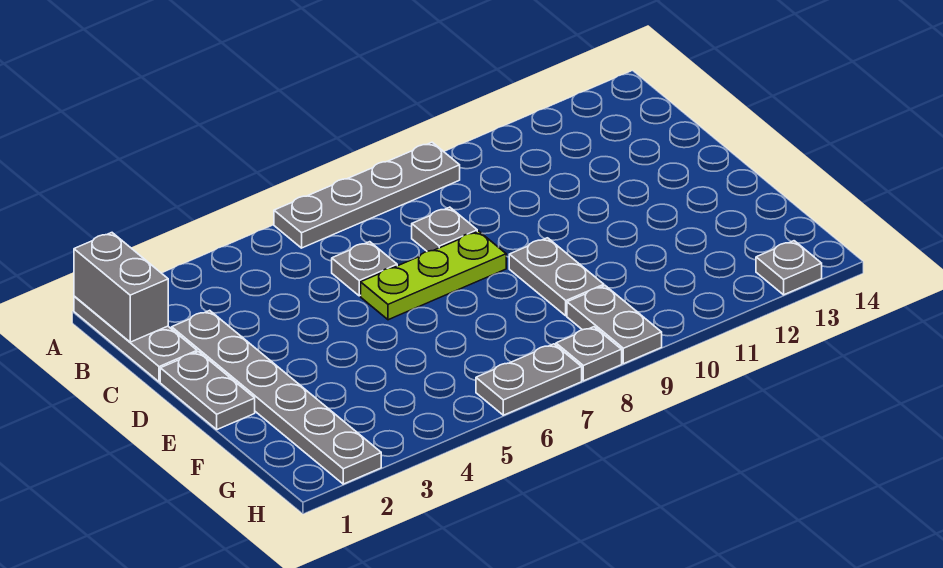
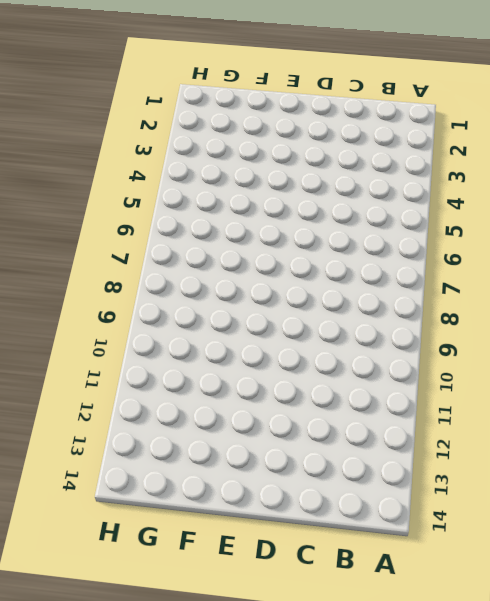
none -> grey 1x3 plate [74,296,197,382]
none -> grey 1x4 plate [274,142,460,248]
none -> grey 1x6 plate [172,310,381,484]

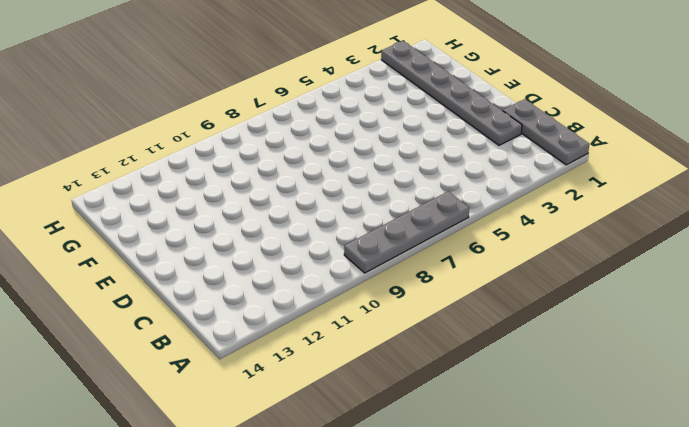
none -> grey 1x1 plate [332,242,397,296]
none -> grey 1x1 plate [412,207,477,251]
none -> grey 1x2 plate [160,352,255,429]

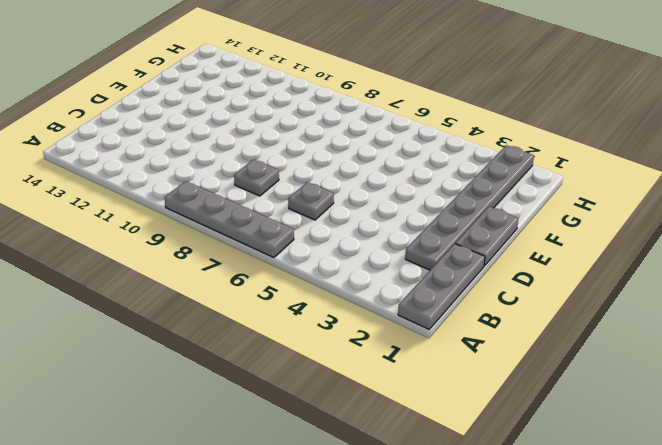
none -> lime 1x3 plate [361,231,506,320]
none -> grey 1x2 plate [509,238,604,316]
none -> grey 1x2 plate [567,286,662,364]

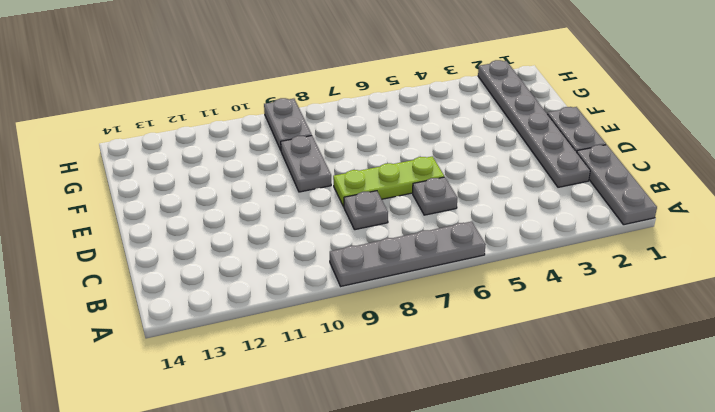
none -> grey 1x2 plate [476,344,582,415]
none -> grey 1x1 plate [556,327,622,381]
none -> grey 1x1 plate [756,241,822,295]

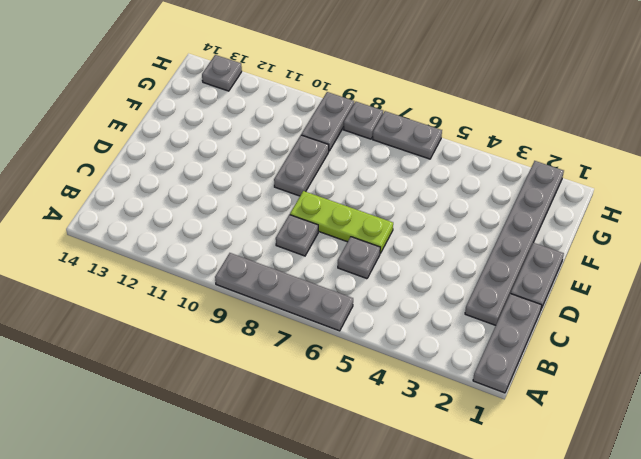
none -> grey 1x2 brick [74,233,168,342]

